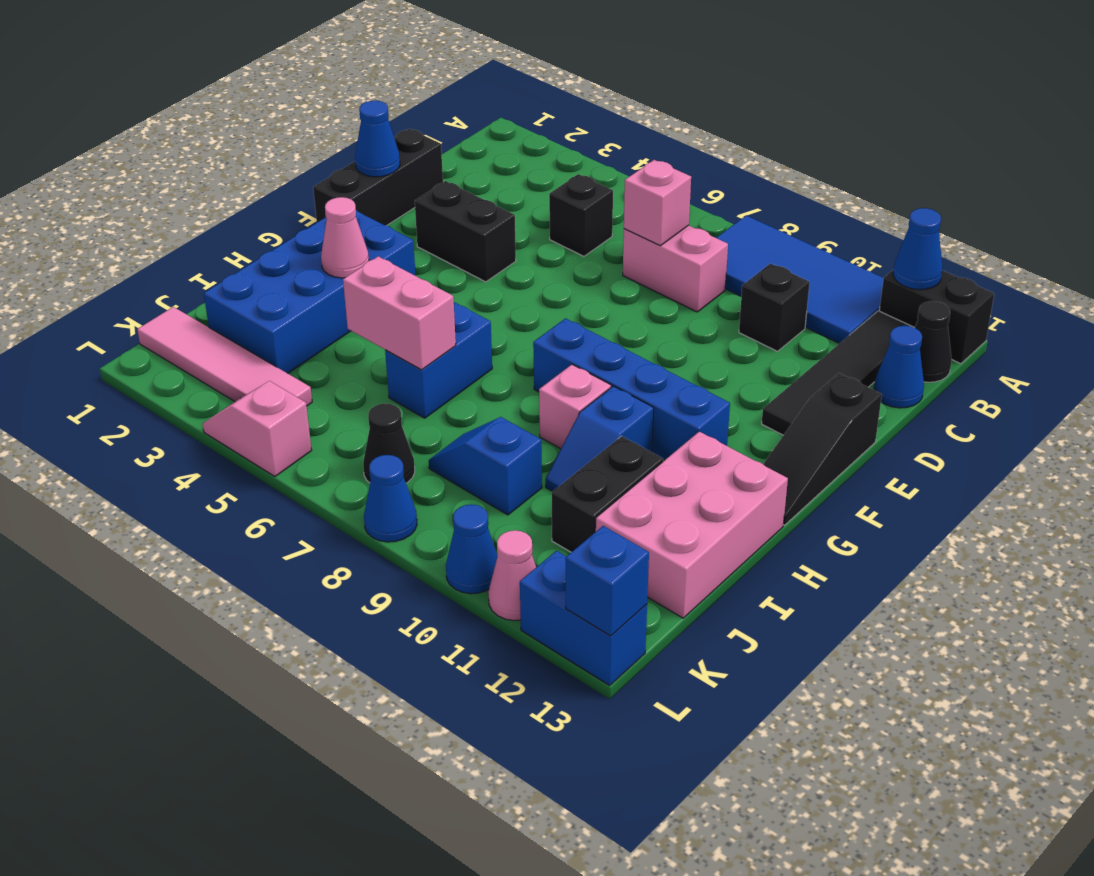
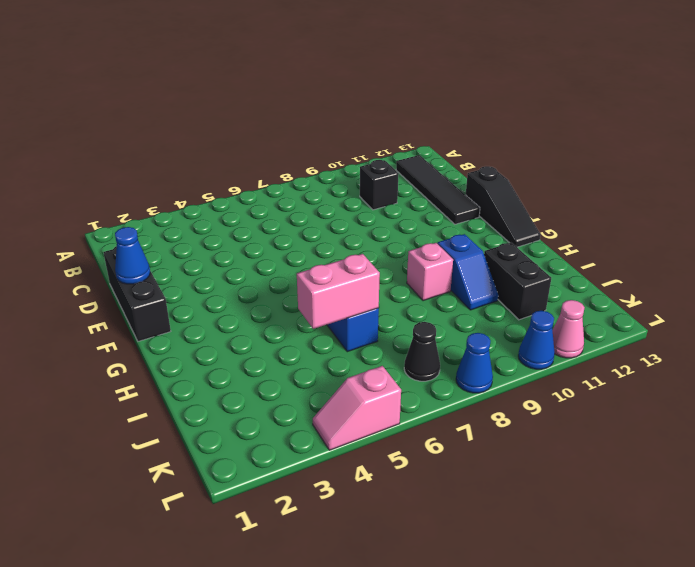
none -> blue 2x4 tile [717,216,884,344]
none -> black 1x2 brick [879,269,994,364]
none -> black 1x1 cone [915,301,952,382]
none -> black 1x1 brick [549,174,613,256]

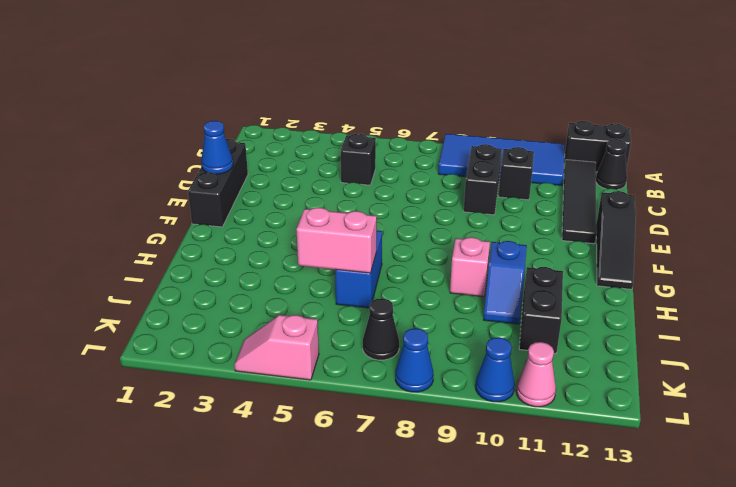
black 1x2 brick [464,144,502,215] -> black 1x2 brick turned to [415,181,516,282]
none -> pink 1x2 brick [623,225,728,312]
none -> blue 1x1 cone [874,326,924,408]
none -> blue 2x4 brick [204,210,416,373]
none -> blue 1x4 brick [533,318,730,460]

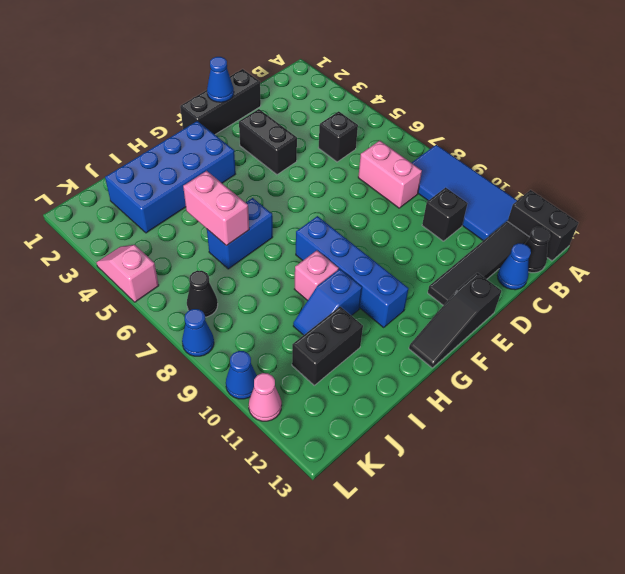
none -> pink 2x3 brick [596,432,788,618]
none -> blue 1x2 slope [429,417,542,515]
none -> pink 1x4 tile [137,307,312,406]
none -> blue 1x2 brick [520,551,647,685]

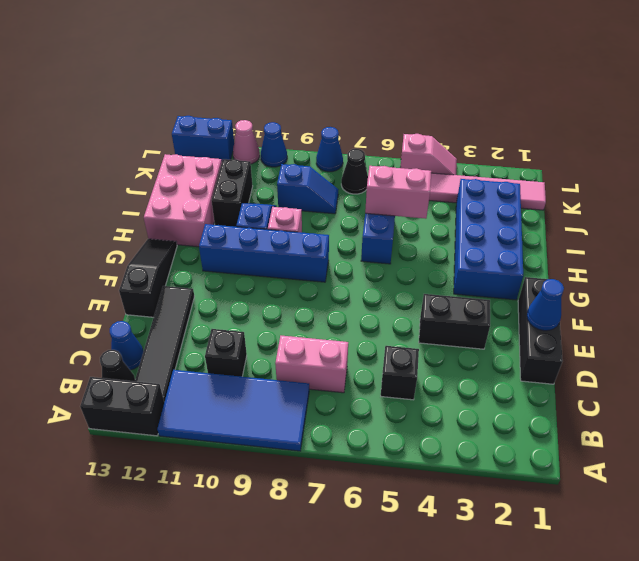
none -> blue 1x1 cone [893,208,943,290]
none -> pink 1x1 brick [624,160,691,246]
none -> pink 1x1 cone [321,197,369,278]
none -> blue 1x1 brick [566,526,649,636]

